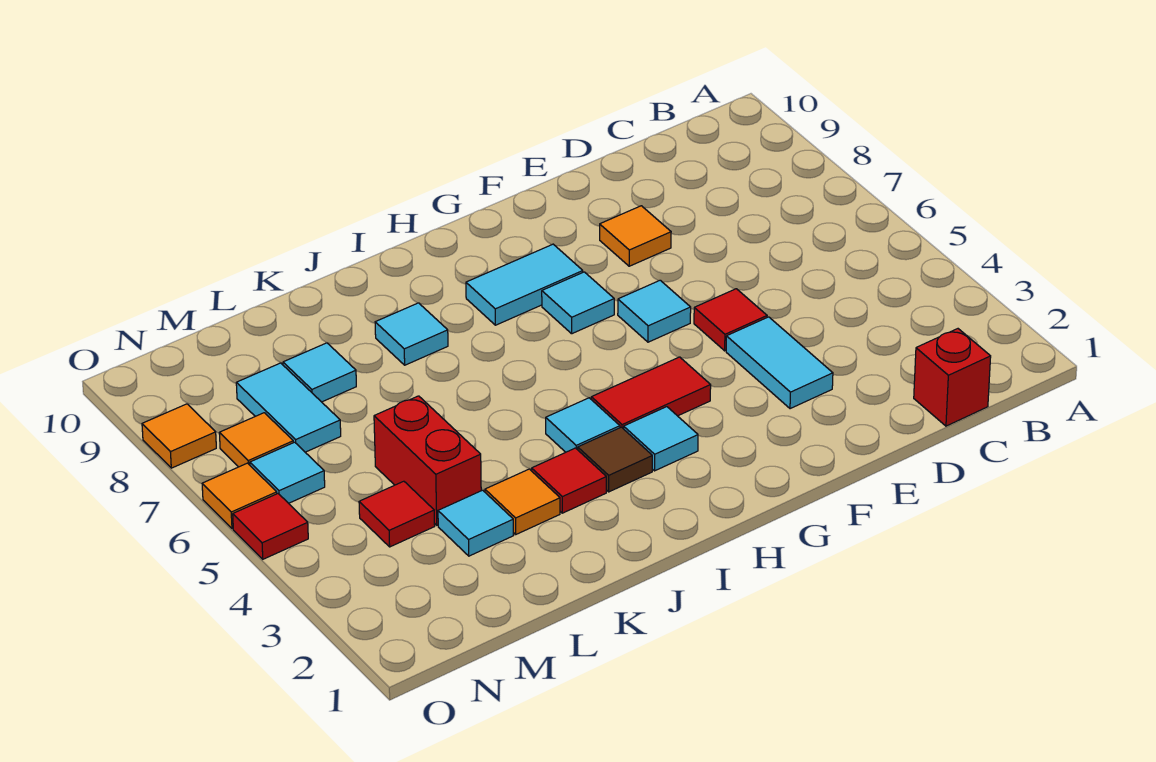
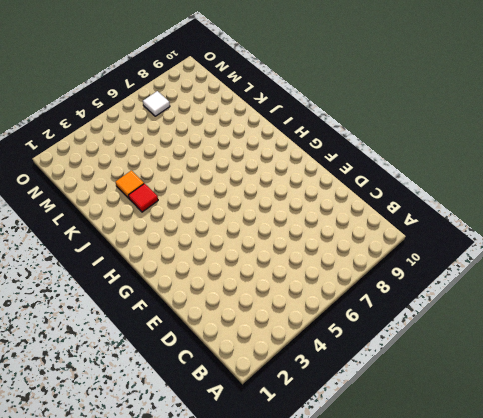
white 1x1 tile [143,91,170,116] -> orange 1x1 tile [219,413,293,467]
none -> red 1x1 brick [914,329,991,426]
none -> cyan 1x2 tile [726,317,833,409]
none -> red 1x1 tile [694,289,767,351]

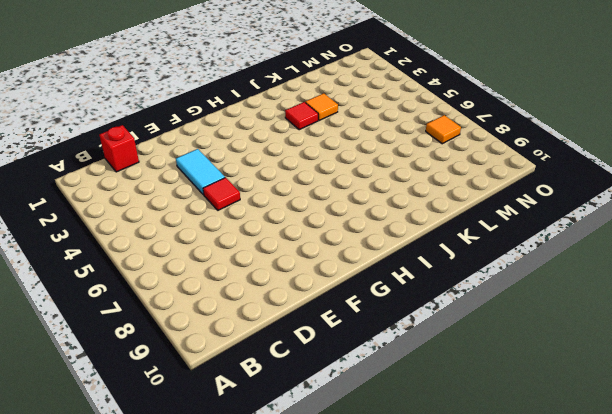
none -> orange 1x1 tile [600,206,671,266]
none -> cyan 1x1 tile [618,280,691,342]
none -> red 1x2 tile [591,357,711,429]

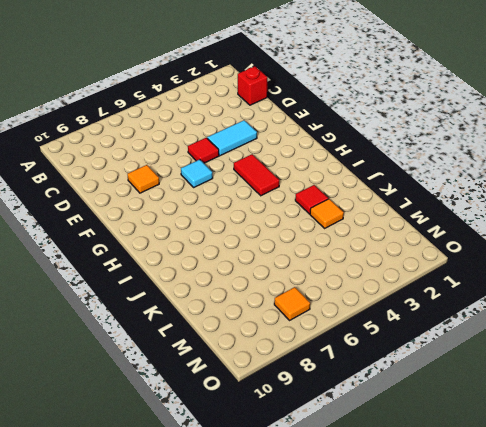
none -> cyan 1x1 tile [542,272,614,334]
none -> cyan 1x2 tile [466,244,583,325]
none -> cyan 1x1 tile [624,407,698,471]

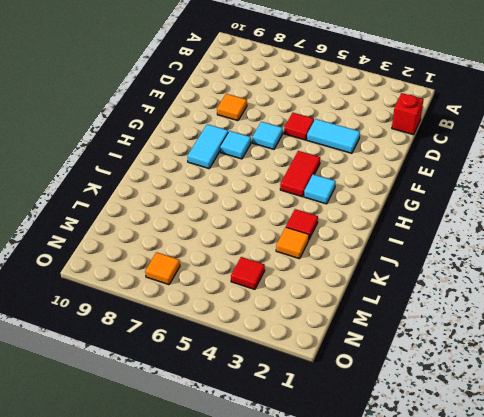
none -> brown 1x1 tile [578,427,652,492]
none -> cyan 1x1 tile [546,398,620,452]
none -> cyan 1x1 tile [375,303,448,365]

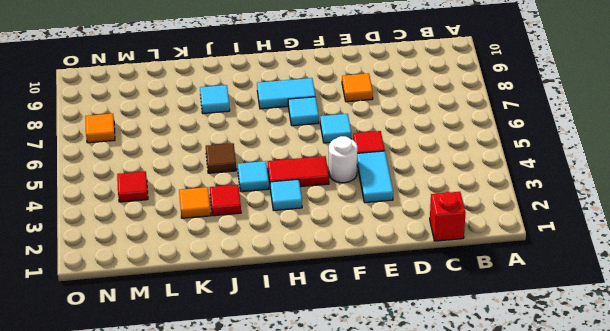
white 1x1 round brick [329,136,357,183] -> none
brown 1x1 tile [206,143,236,173] -> brown 1x1 tile moved to [578,427,652,492]
none -> cyan 1x1 tile [438,490,513,556]
none -> red 1x2 brick [374,396,481,525]
none -> cyan 1x1 tile [283,343,356,402]

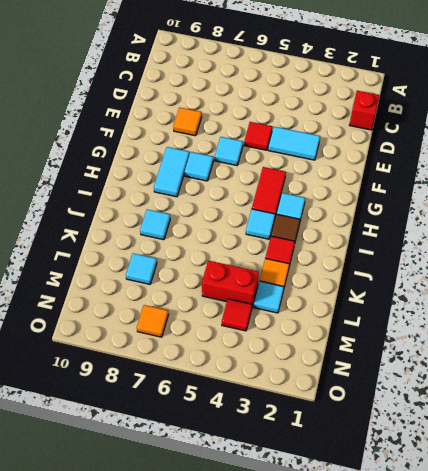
none -> cyan 1x2 tile [236,363,341,452]
none -> cyan 1x1 tile [250,442,325,503]
none -> red 1x1 tile [233,494,308,559]

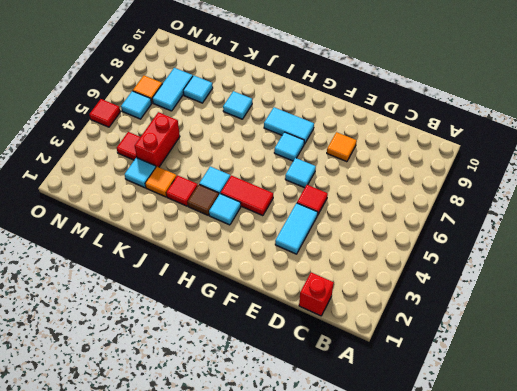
none -> orange 1x1 tile [202,463,277,529]
none -> orange 1x1 tile [142,404,216,468]

